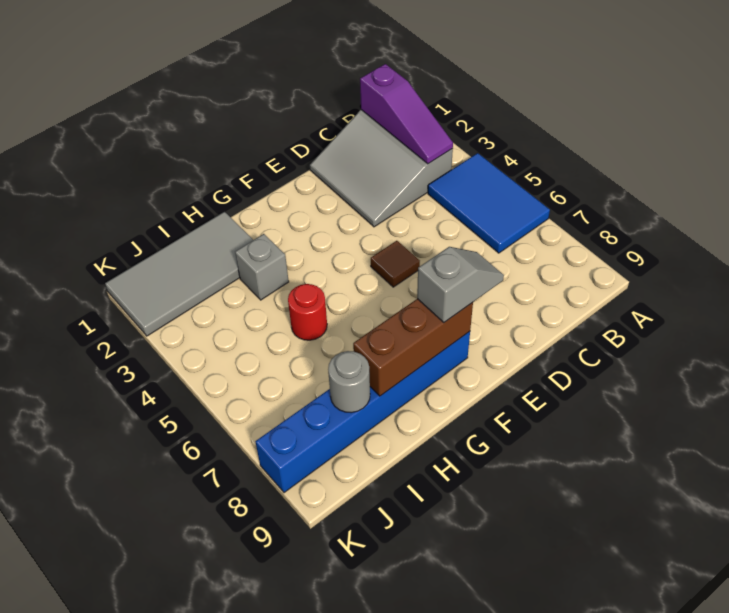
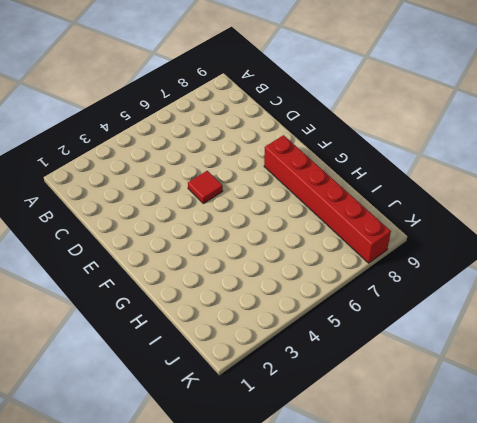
red 1x1 tile [188,171,223,204] -> brown 1x1 tile [371,241,420,287]
red 1x6 brick [264,135,391,263] -> blue 1x6 brick [255,332,470,493]
none -> blue 2x3 tile [428,153,550,253]
none -> grey 3x3 slope [310,110,453,227]

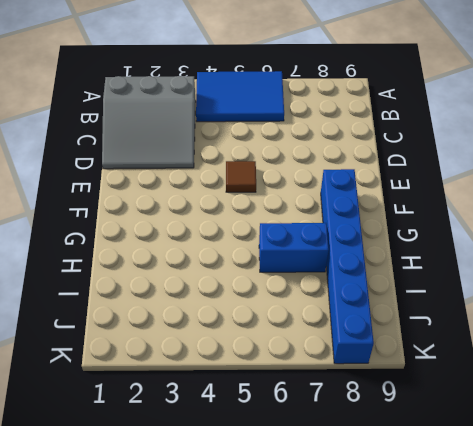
blue 1x2 brick [259,223,329,272] -> none
none -> grey 2x4 tile [105,212,253,336]
none -> grey 1x1 brick [235,234,289,300]

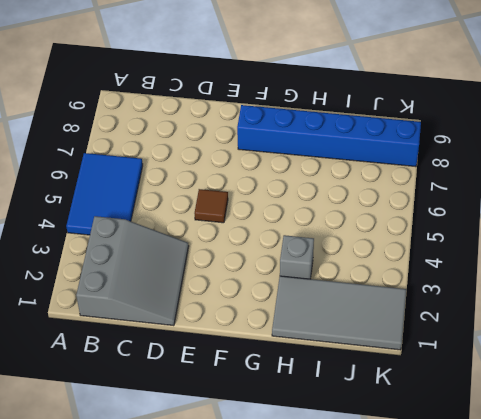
none -> red 1x1 round brick [288,284,327,340]
none -> purple 1x3 slope [360,64,453,164]

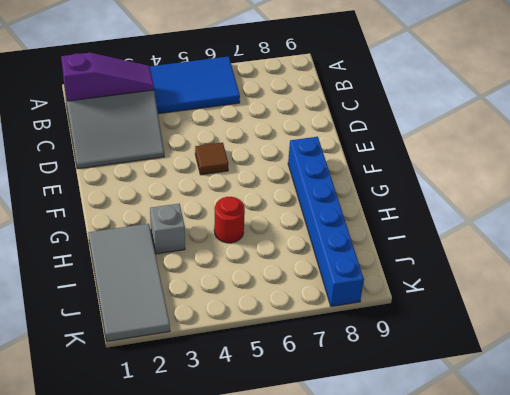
none -> brown 1x3 brick [353,299,473,396]
none -> grey 1x1 round brick [328,351,370,413]

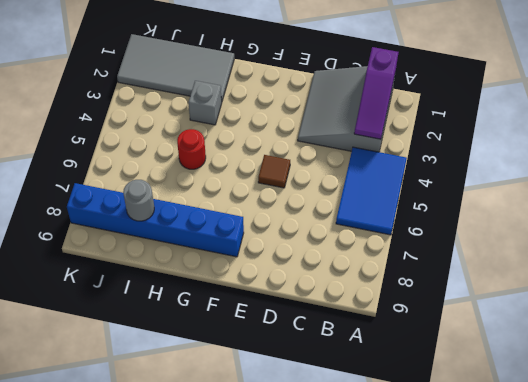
none -> brown 1x3 brick [353,299,473,396]
none -> grey 1x2 slope [417,247,504,322]

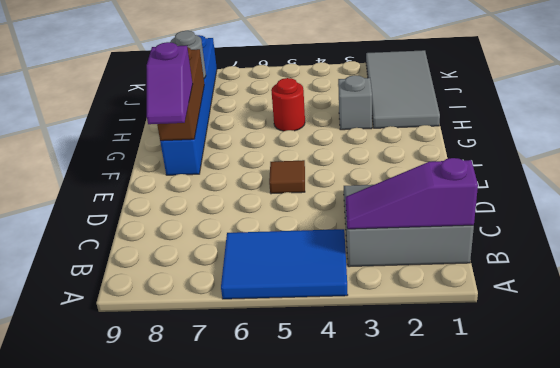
purple 1x2 slope [147,42,193,124] -> grey 1x2 slope [417,247,504,322]

